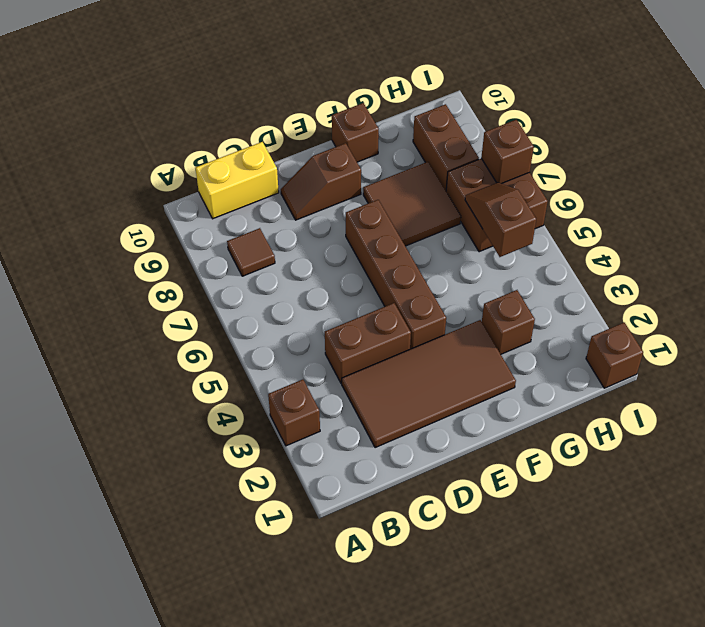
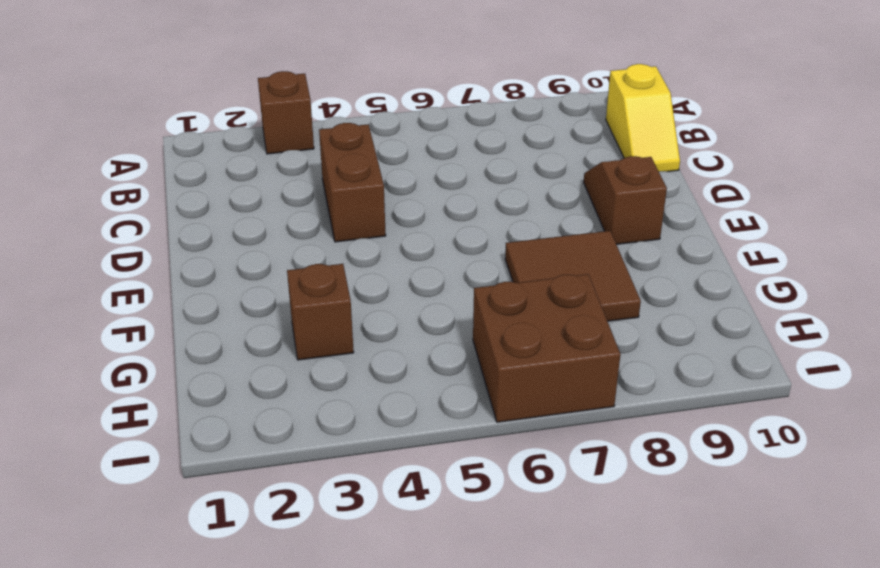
yellow 1x2 slope [606,64,680,172] -> yellow 1x2 brick [195,142,279,219]
none -> brown 1x1 tile [227,228,275,276]
none -> brown 2x4 tile [342,320,516,448]
none -> brown 1x4 brick [346,200,446,349]

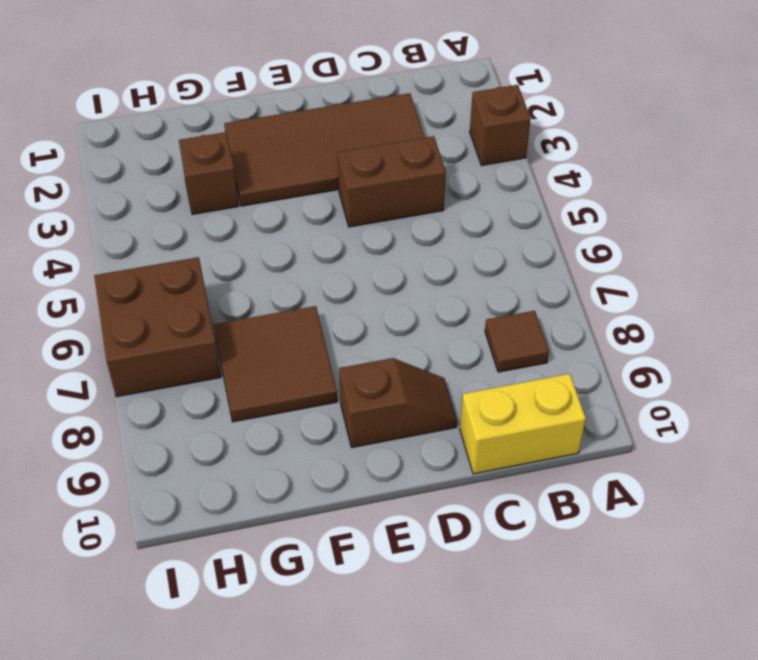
none -> brown 1x4 brick [346,200,446,349]
none -> brown 1x1 brick [332,103,379,162]
none -> brown 1x2 brick [413,104,479,190]

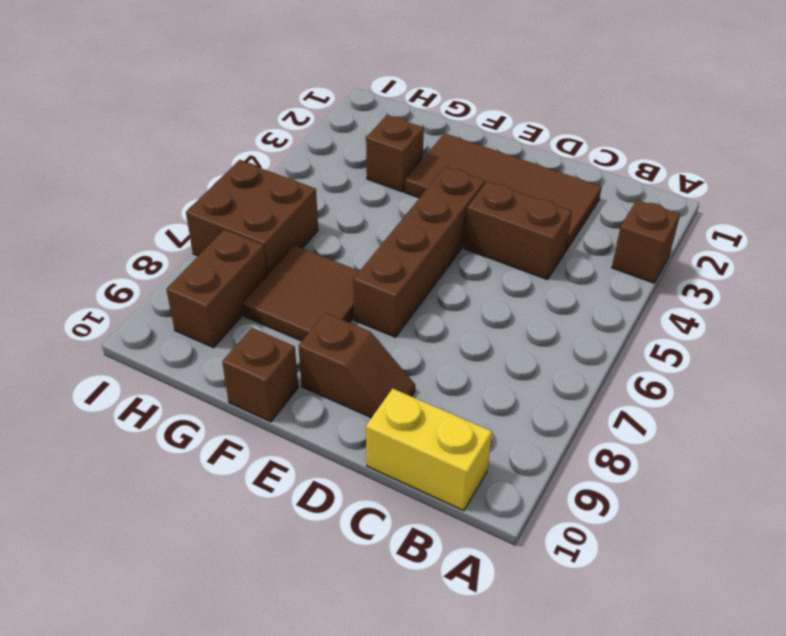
none -> brown 1x1 tile [227,228,275,276]
none -> brown 1x1 brick [586,323,643,388]
none -> brown 1x2 slope [465,183,536,257]

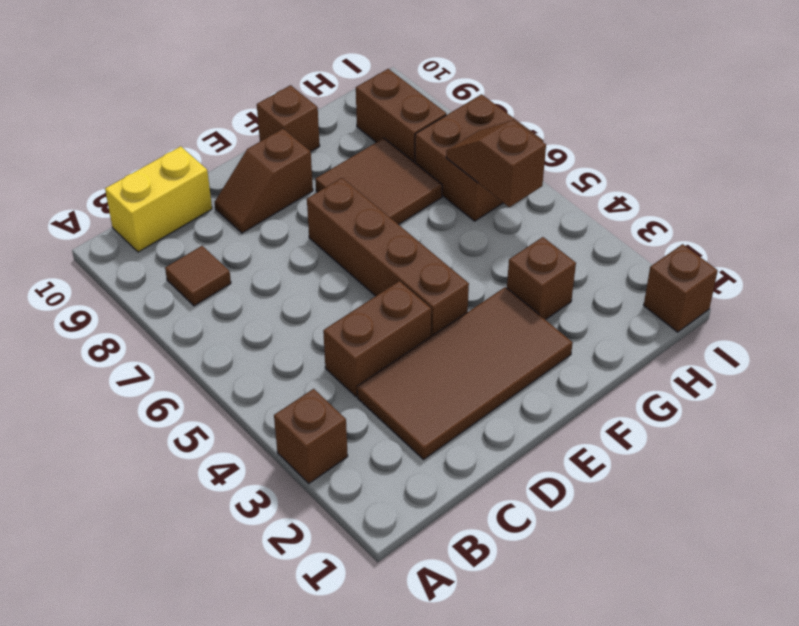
none -> brown 1x1 brick [481,120,534,184]

